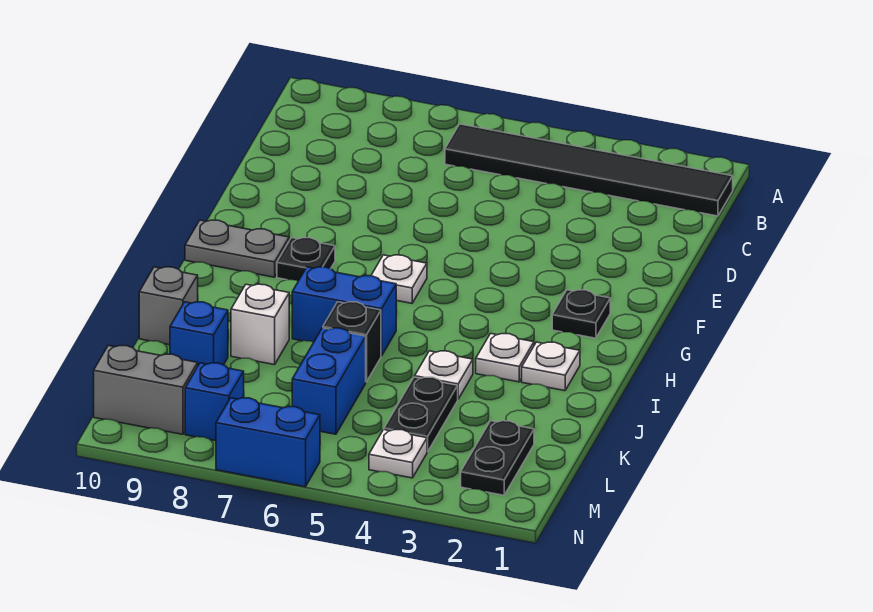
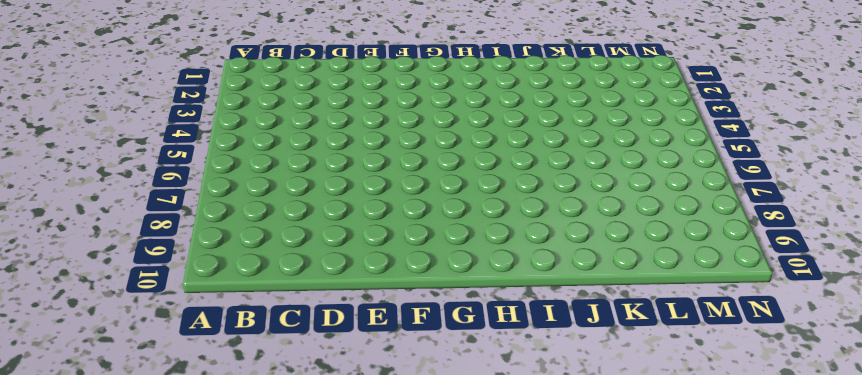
none -> black 1x6 tile [445,124,733,216]
none -> black 1x1 plate [552,290,610,338]
none -> white 1x1 plate [371,255,427,303]

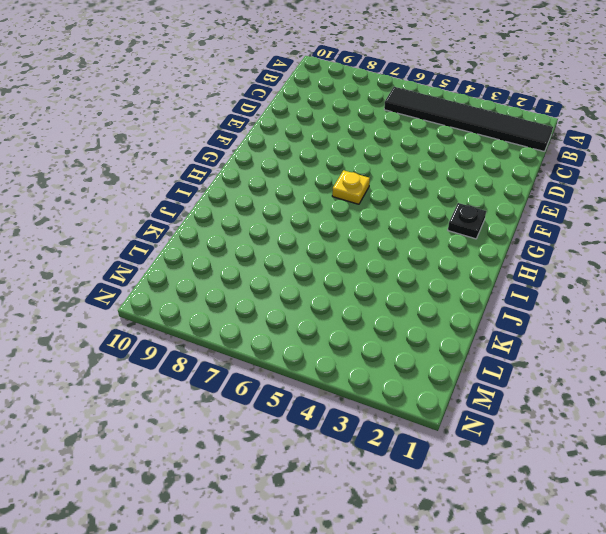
yellow 1x1 plate [332,170,370,204] -> white 1x1 plate [371,255,427,303]
none -> black 1x1 plate [277,238,335,281]
none -> grey 1x2 plate [185,220,289,277]
none -> white 1x1 plate [522,342,580,391]

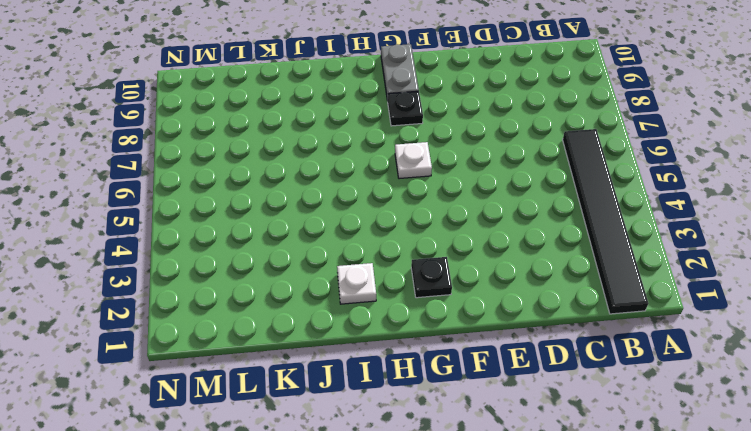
none -> white 1x1 plate [476,334,534,382]
none -> blue 1x2 brick [292,267,396,356]
none -> white 1x1 plate [415,351,473,399]

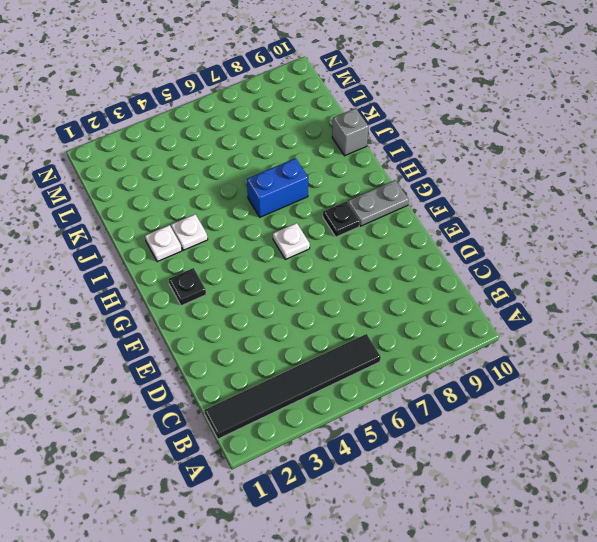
none -> white 1x1 plate [415,351,473,399]
none -> black 1x1 brick [323,302,381,382]
none -> white 1x1 brick [231,284,289,365]

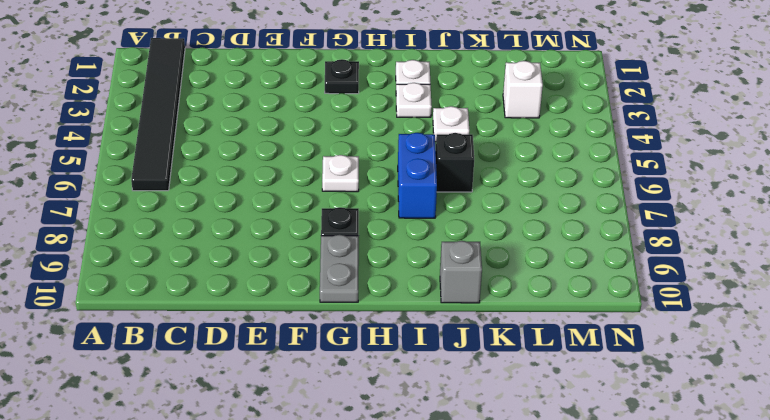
white 1x1 brick [503,61,543,118] -> white 1x1 brick moved to [231,284,289,365]
none -> black 1x2 plate [384,377,458,452]
none -> blue 1x2 brick [292,328,366,434]
none -> blue 1x1 brick [170,302,228,365]

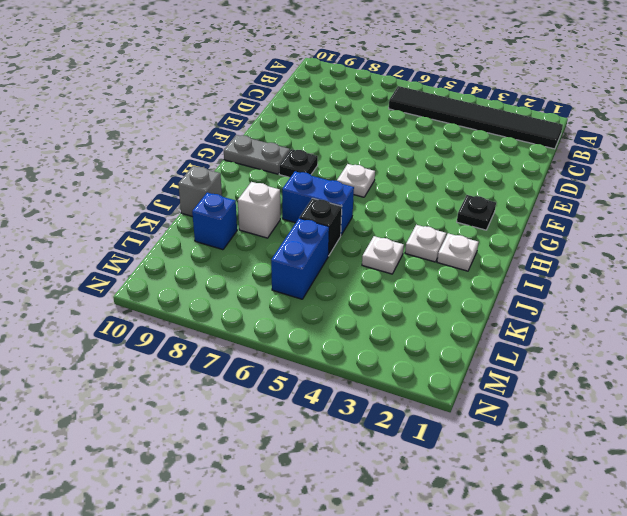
none -> black 1x2 plate [384,377,458,452]
none -> black 1x2 plate [461,421,534,495]
none -> white 1x1 plate [369,430,427,478]

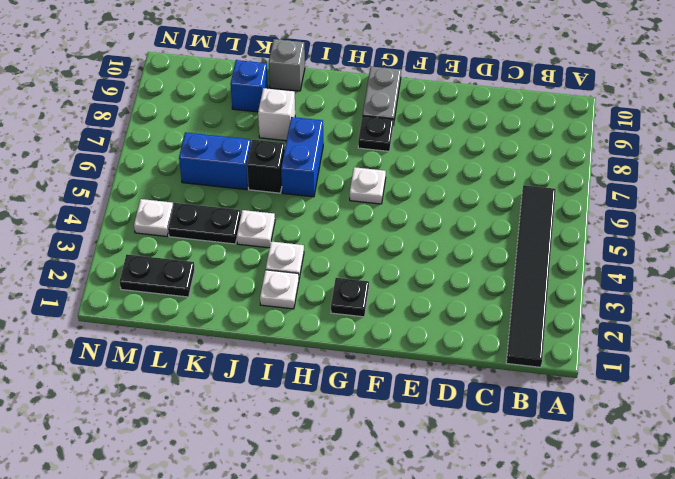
none -> blue 1x1 brick [185,363,244,441]
none -> grey 1x2 brick [94,346,198,434]
none -> blue 1x2 brick [216,398,320,487]

